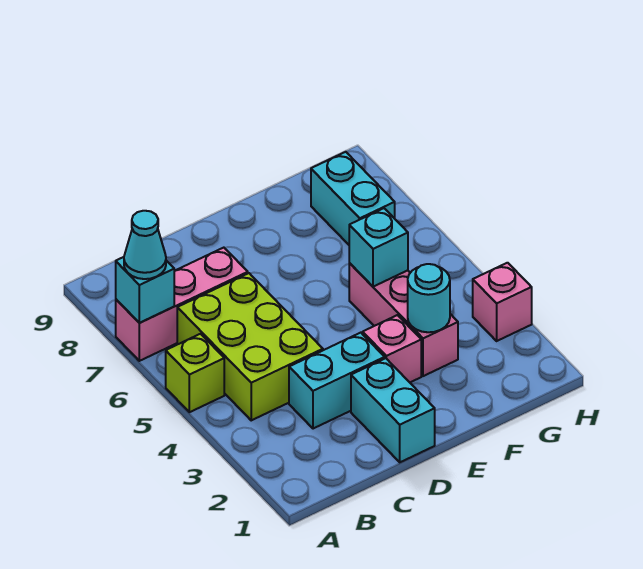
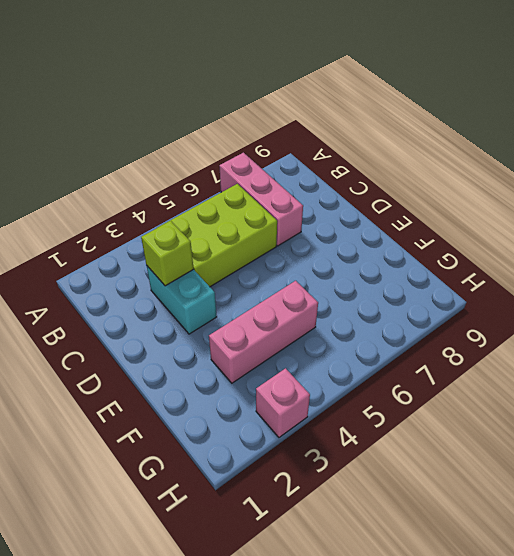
lime 1x1 brick [141,221,194,286] -> lime 1x1 brick moved to [166,334,224,412]
none -> cyan 1x2 brick [351,358,435,462]
none -> pink 1x1 brick [363,315,421,382]
none -> cyan 1x2 brick [311,152,395,245]

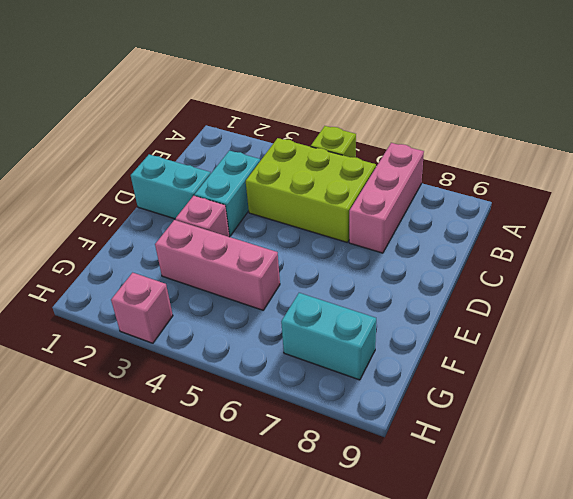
none -> cyan 1x1 brick [116,257,174,323]
none -> cyan 1x1 round brick [408,264,450,332]
none -> cyan 1x1 brick [349,208,408,287]

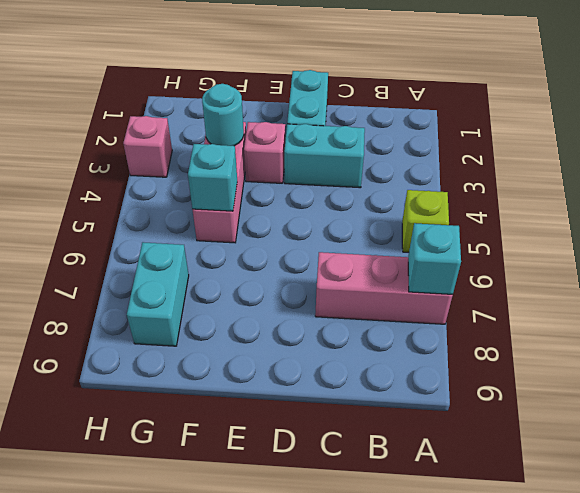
none -> lime 2x3 brick [177,273,323,420]
none -> cyan 1x1 cone [124,211,166,279]

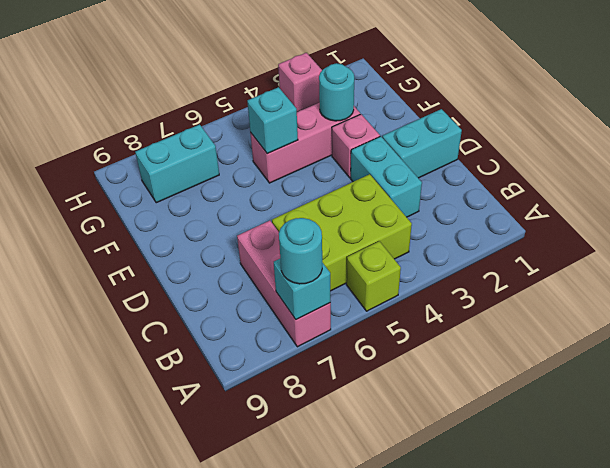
cyan 1x1 round brick [279,218,322,284] -> cyan 1x1 cone [124,211,166,279]

